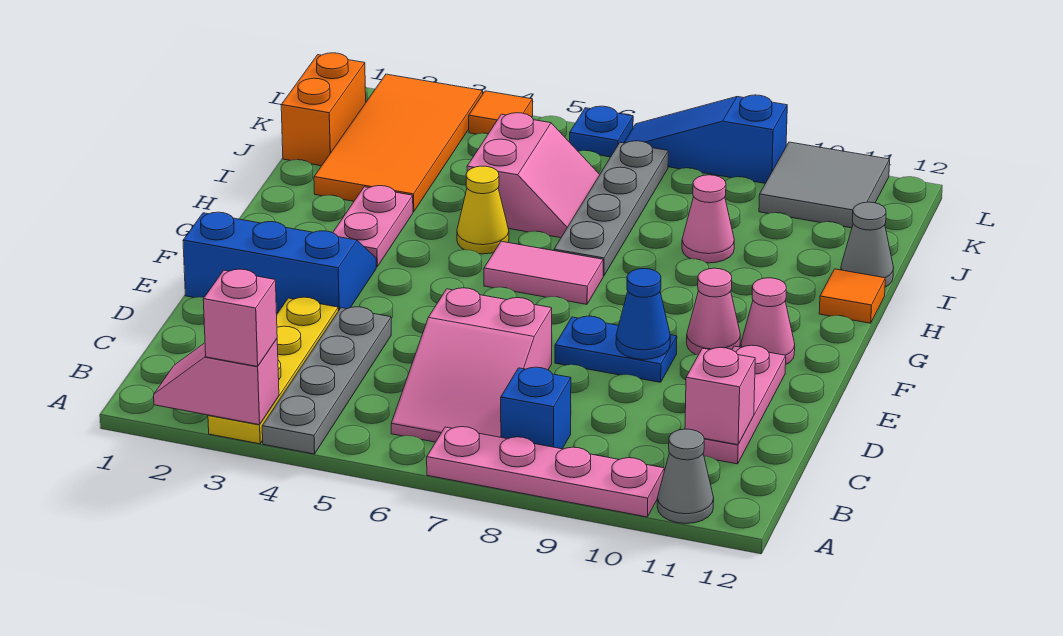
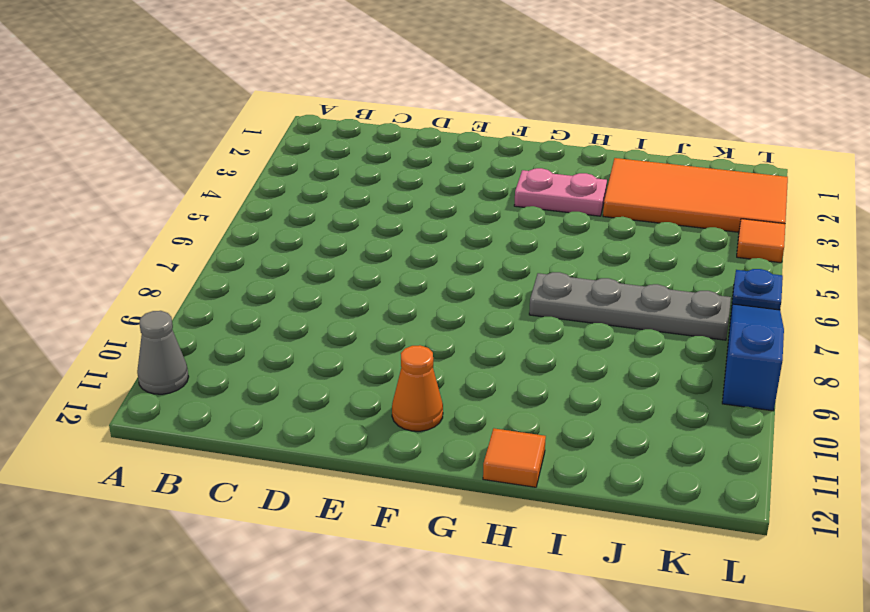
orange 1x1 cone [392,345,443,431] -> pink 1x1 cone [741,278,795,364]
none -> yellow 1x4 plate [208,297,338,444]
none -> grey 1x4 plate [262,307,391,454]
none -> pink 1x4 plate [427,427,664,517]

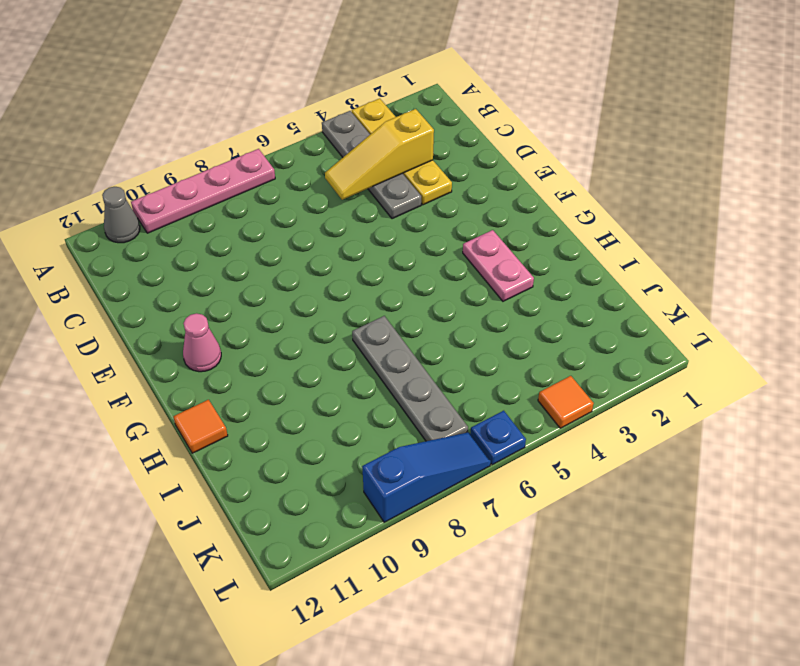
yellow 1x3 slope [325,109,434,200] -> none
none -> pink 2x3 slope [391,288,552,442]
none -> blue 1x1 brick [501,367,571,449]
none -> pink 1x3 plate [703,345,786,464]

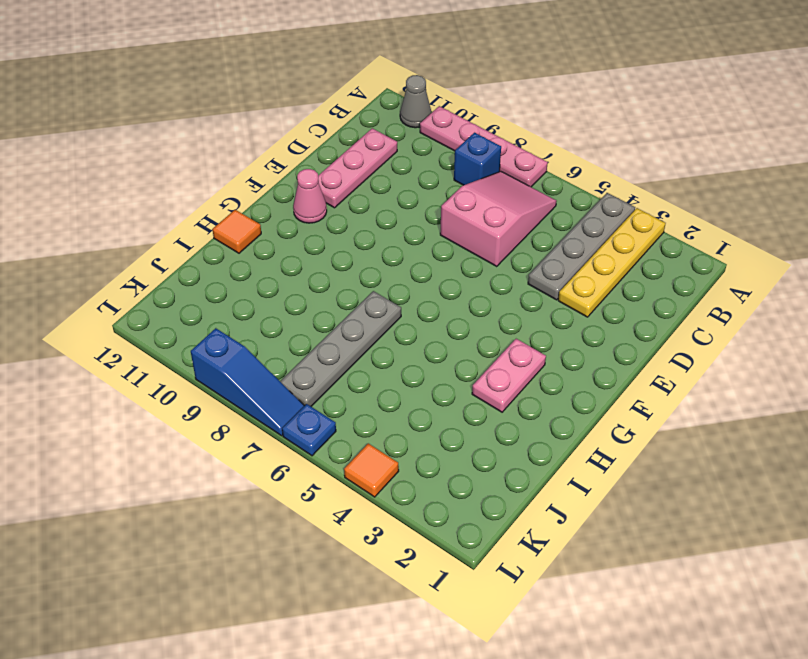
none -> blue 2x3 slope [183,212,376,313]
none -> blue 1x2 plate [555,316,677,382]
none -> pink 1x1 cone [687,268,740,355]

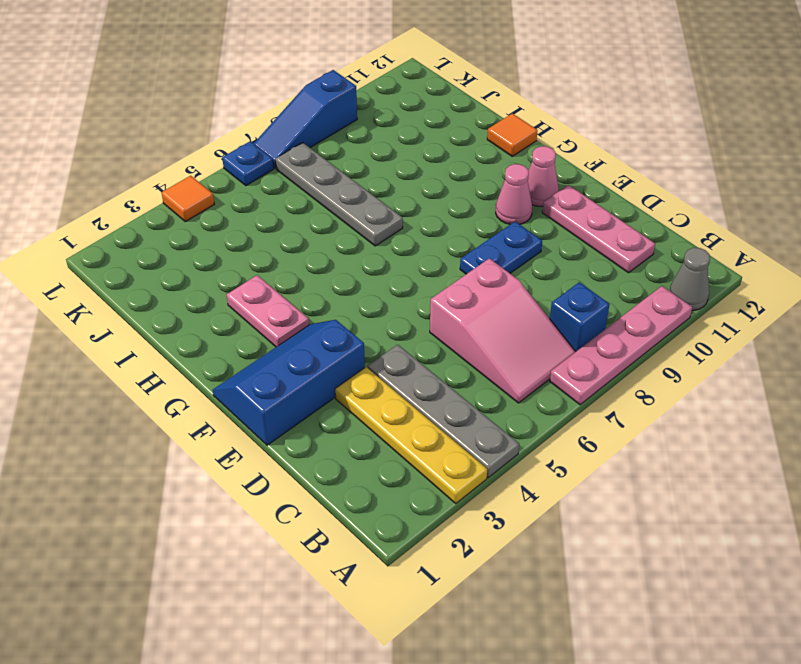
none -> pink 1x2 tile [484,241,603,304]
none -> yellow 1x1 cone [457,166,509,254]
none -> orange 2x4 tile [314,74,483,212]

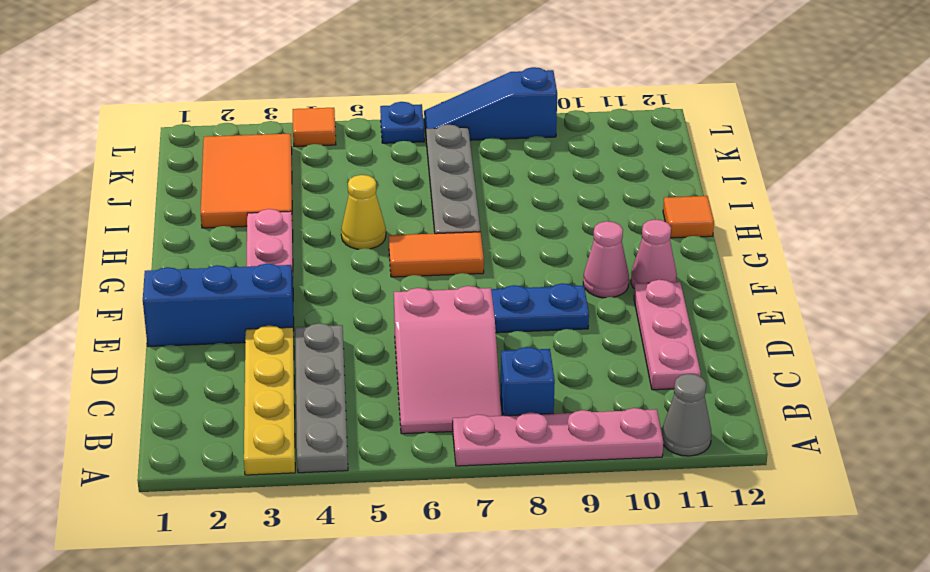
orange 1x2 tile [389,232,484,277] -> pink 1x2 tile [484,241,603,304]
orange 2x3 tile [201,134,292,228] -> orange 2x4 tile [314,74,483,212]
none -> pink 2x2 slope [467,113,600,238]
none -> pink 1x1 cone [682,175,734,263]
none -> grey 1x1 cone [841,202,894,287]

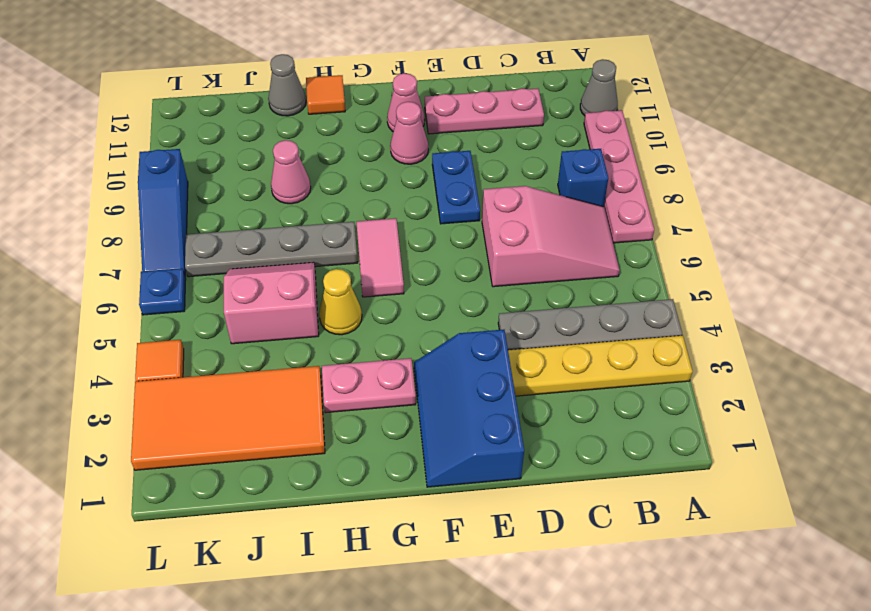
none -> orange 1x2 brick [281,53,366,166]
none -> grey 2x2 tile [759,142,890,228]
none -> pink 1x2 slope [154,339,279,425]

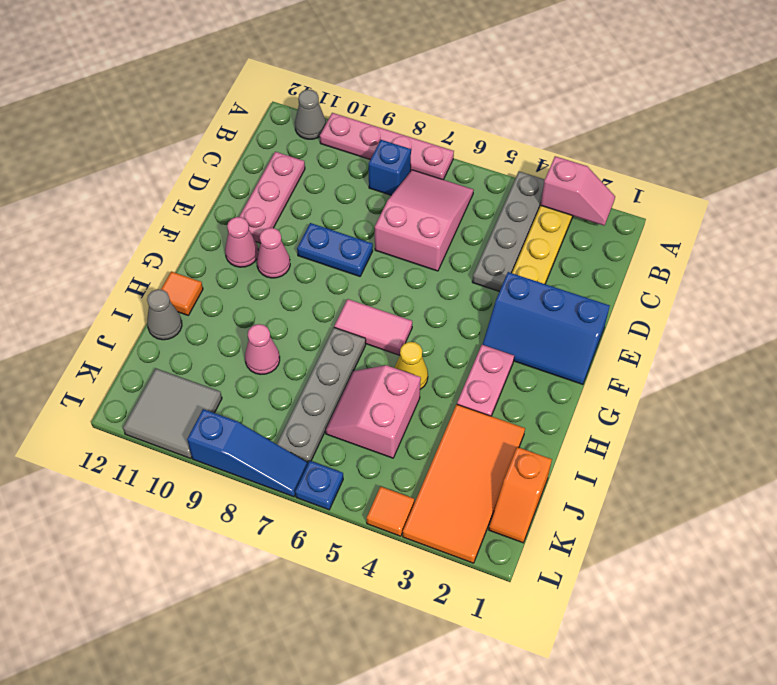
orange 1x2 slope [489,447,552,543] -> orange 1x2 brick [281,53,366,166]
none -> pink 1x1 brick [685,348,755,445]
none -> blue 1x1 cone [616,269,670,360]
none -> pink 1x1 brick [203,269,277,367]

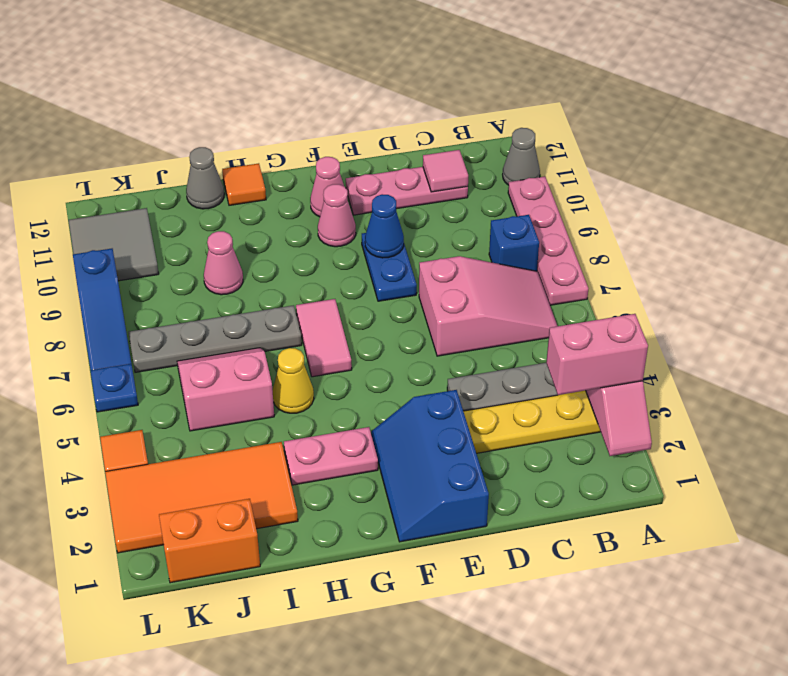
pink 1x2 brick [546,314,648,395] -> pink 1x1 brick [203,269,277,367]
pink 1x1 tile [423,150,468,192] -> pink 1x1 brick [685,348,755,445]

